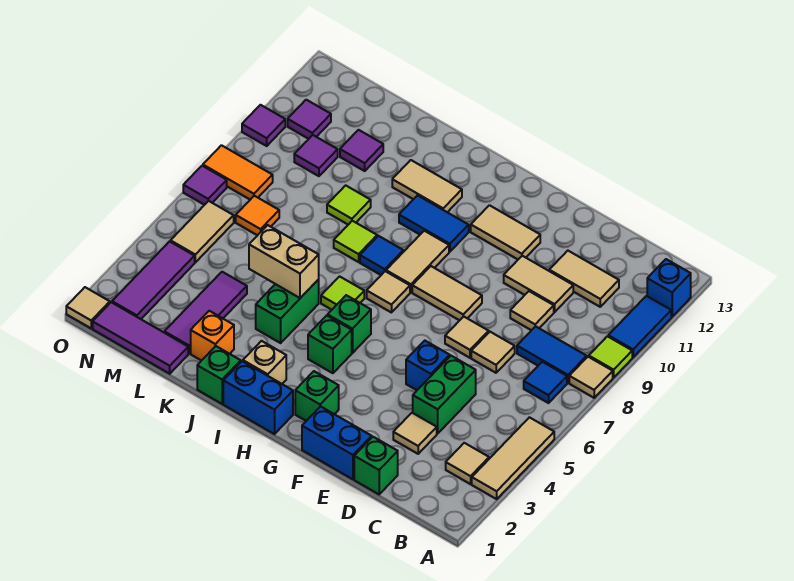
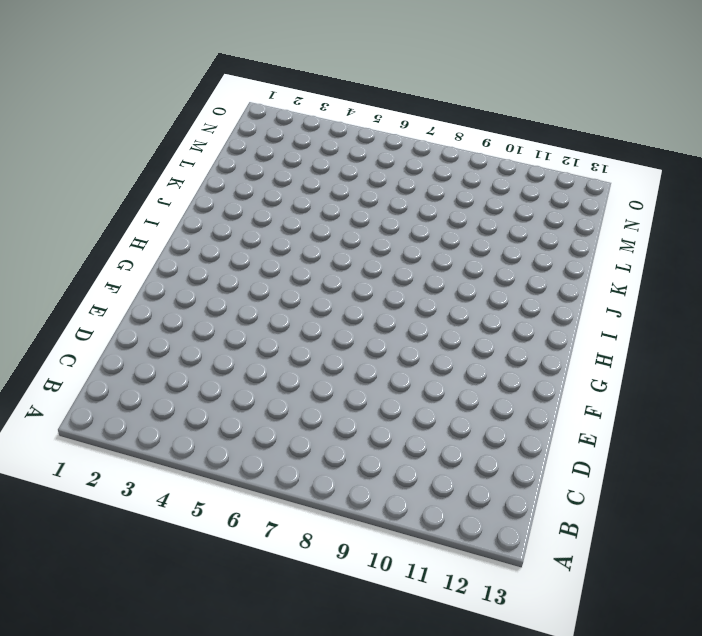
none -> tan 1x3 tile [472,417,554,499]
none -> tan 1x1 tile [569,357,613,398]
none -> lime 1x1 tile [589,336,632,378]
none -> blue 1x2 tile [608,296,671,357]

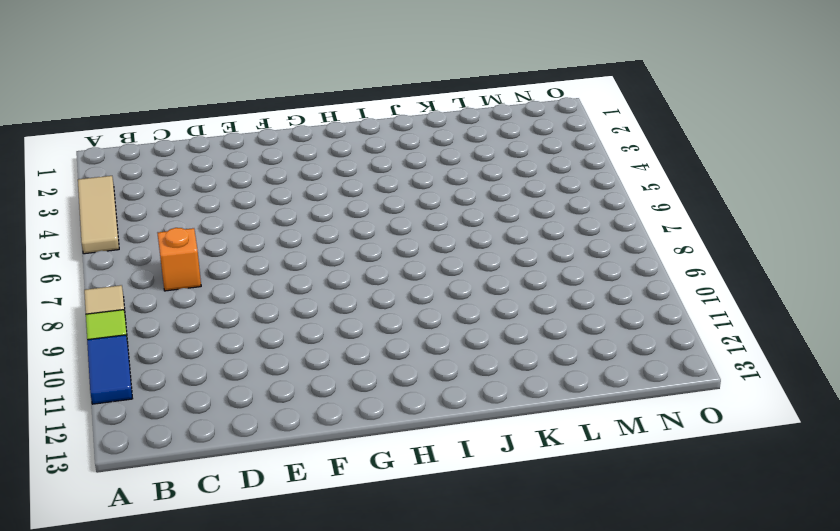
orange 1x1 brick [158,228,201,291] -> orange 1x1 brick moved to [191,311,234,361]
none -> blue 1x1 brick [647,259,691,317]
none -> tan 1x1 tile [446,443,489,484]
none -> blue 1x1 tile [524,362,567,403]
none -> blue 1x2 tile [517,326,587,383]

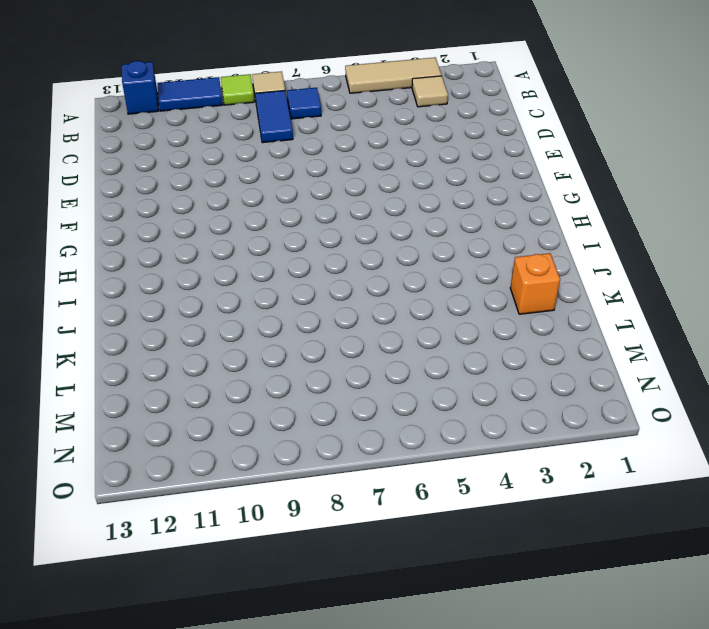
none -> tan 1x2 tile [549,251,619,307]
none -> green 1x1 brick [354,437,398,494]
none -> tan 1x1 tile [393,413,437,454]
none -> green 1x2 brick [413,356,476,434]

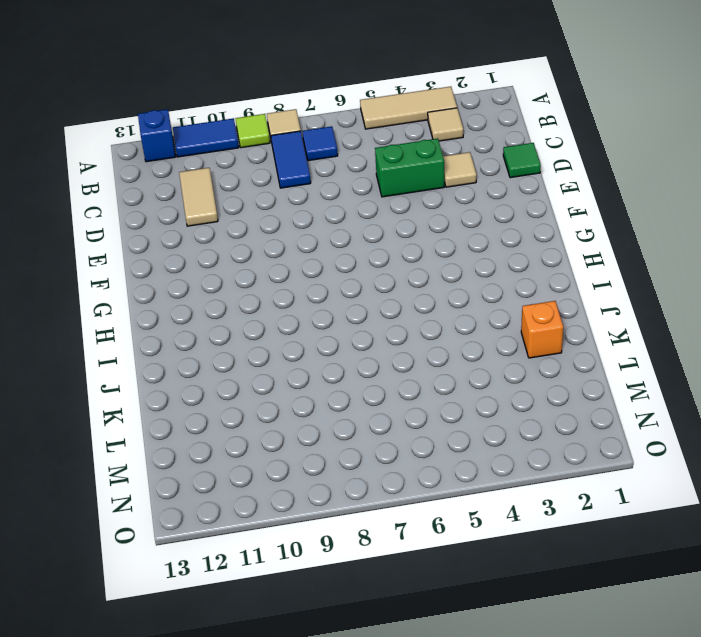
green 1x1 tile [503,143,541,178] -> green 1x1 brick [354,437,398,494]
none -> tan 1x1 tile [471,332,515,373]
none -> tan 1x1 tile [510,291,554,330]
none -> tan 1x2 tile [504,256,573,312]
none -> blue 1x2 brick [302,406,372,479]

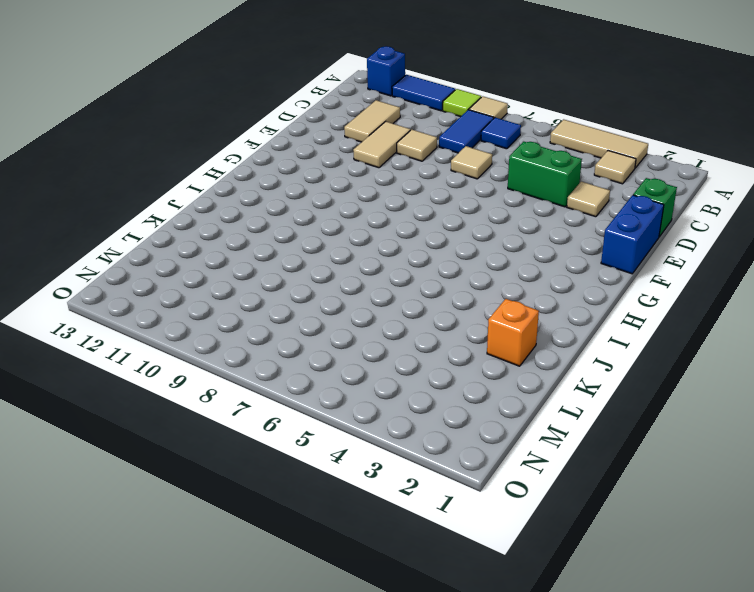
none -> blue 1x1 brick [406,341,450,390]
none -> tan 1x1 tile [445,317,489,358]
none -> tan 1x2 tile [412,266,482,320]
none -> tan 1x2 tile [471,205,540,259]

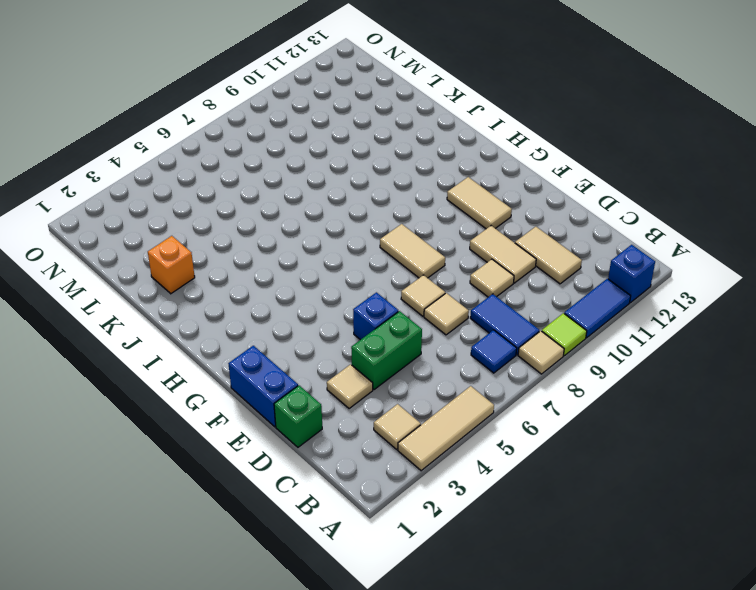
none -> green 1x1 brick [295,371,339,421]
none -> blue 1x2 brick [223,361,293,434]
none -> green 1x1 brick [308,316,352,373]
none -> green 1x1 brick [328,295,371,353]

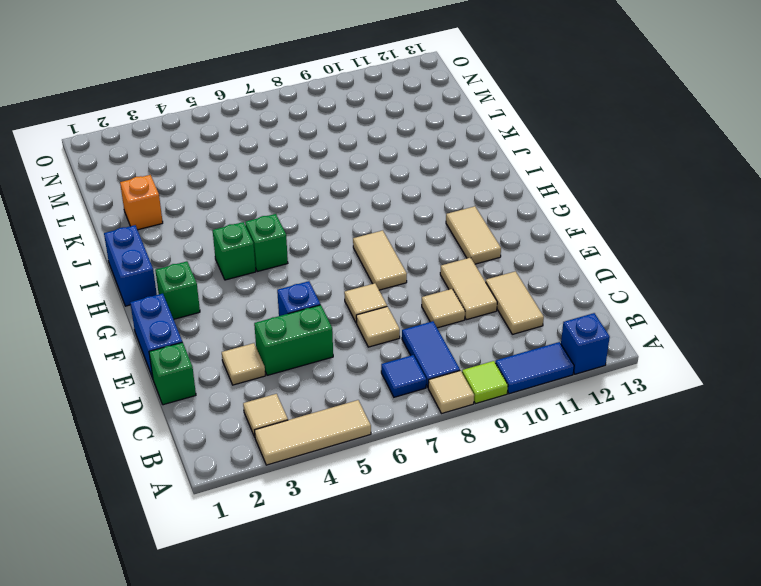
none -> tan 1x1 tile [367,271,410,313]
none -> tan 1x2 tile [386,231,449,292]
none -> blue 1x2 tile [399,195,469,252]
none -> tan 1x1 brick [243,341,286,384]

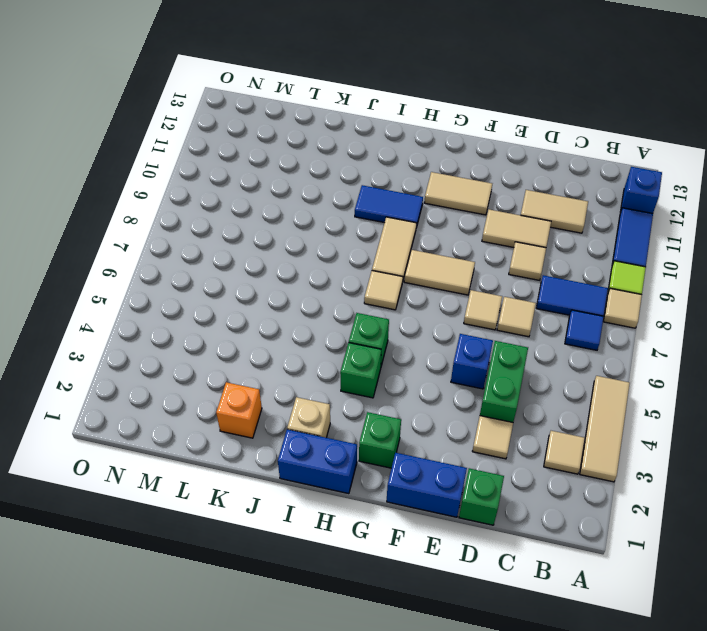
none -> lime 1x1 tile [321,276,364,310]
none -> blue 1x1 tile [360,236,403,275]
none -> tan 1x2 tile [392,160,462,212]
none -> green 1x1 brick [197,346,241,404]

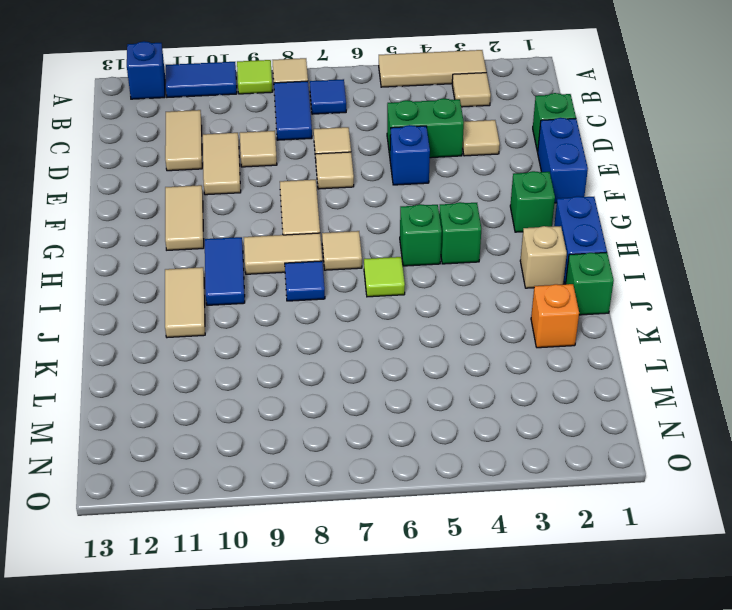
none -> green 1x2 brick [256,279,319,343]
none -> lime 1x1 tile [334,221,377,262]
none -> lime 1x1 tile [327,185,371,225]
none -> purple 1x3 tile [93,302,188,374]

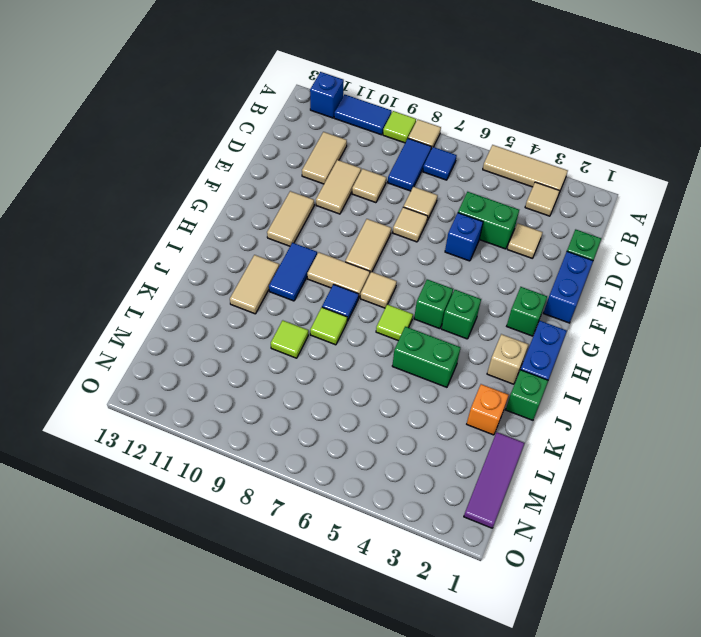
none -> purple 1x3 tile [164,272,247,353]
none -> purple 1x1 tile [340,130,383,171]
none -> orange 1x1 tile [236,196,279,235]
none -> purple 1x1 tile [294,135,338,176]

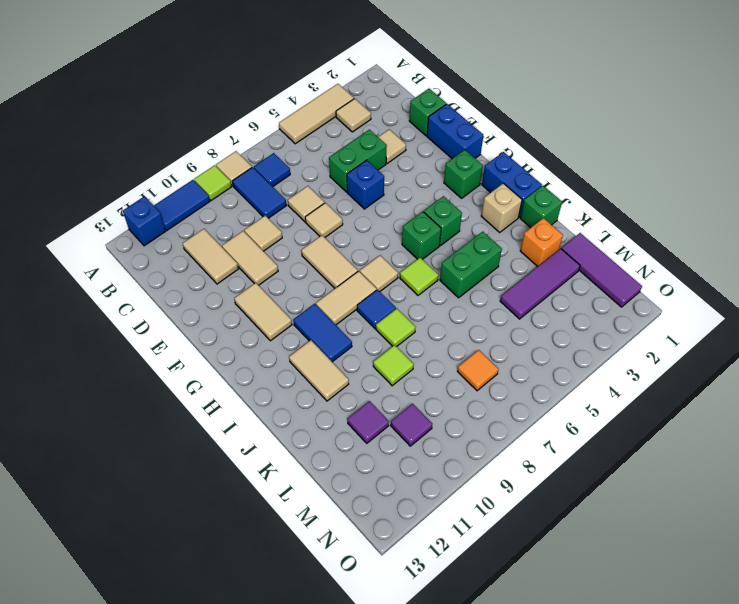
none -> purple 1x3 tile [112,241,195,319]
none -> tan 1x2 tile [171,201,234,262]
none -> orange 1x2 tile [203,145,273,200]
none -> purple 1x1 tile [288,100,331,139]

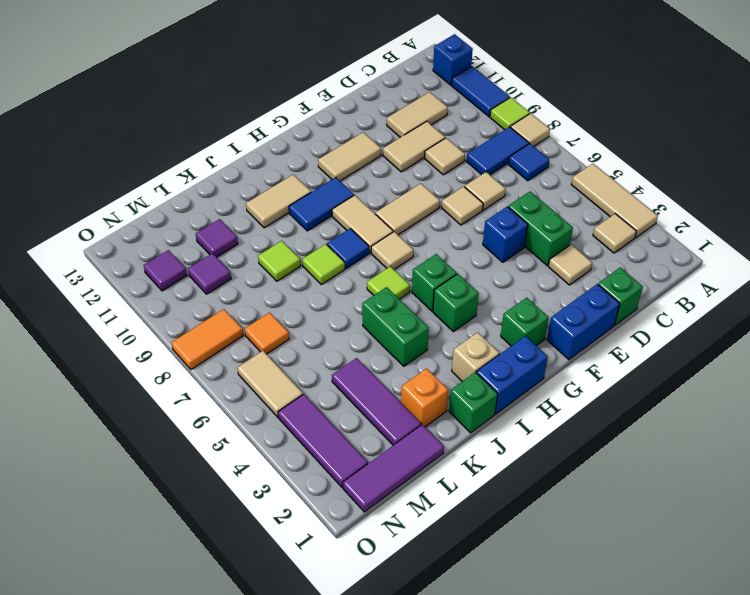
none -> tan 1x1 tile [66,287,110,328]
none -> purple 1x1 tile [183,166,227,205]
none -> purple 1x1 tile [242,105,285,146]
none -> tan 1x2 brick [249,225,319,298]

